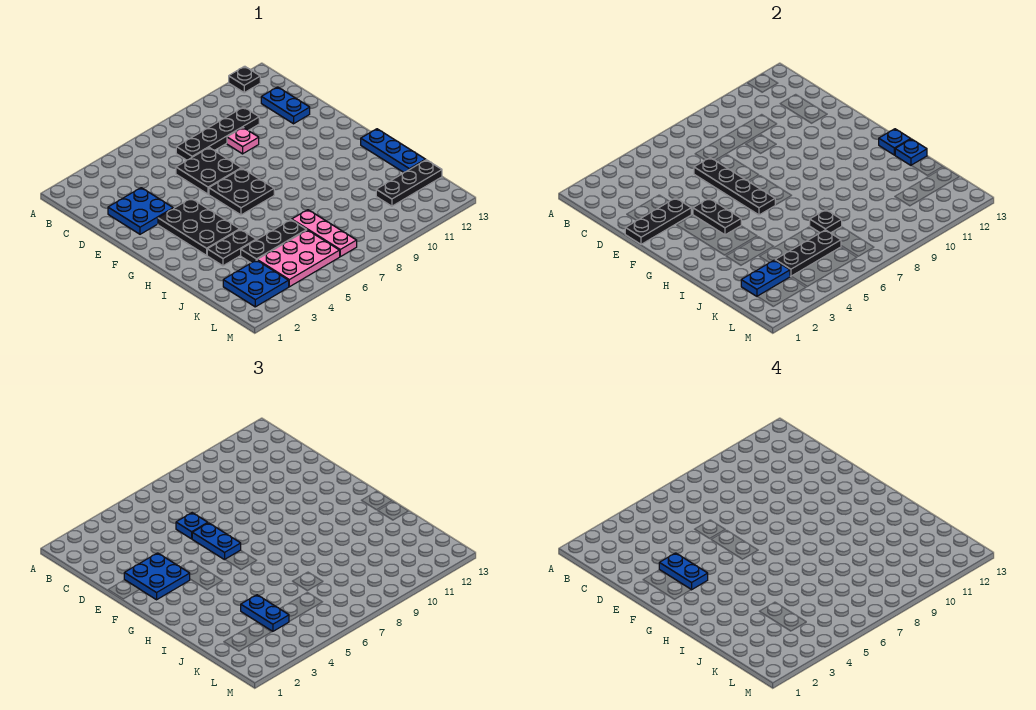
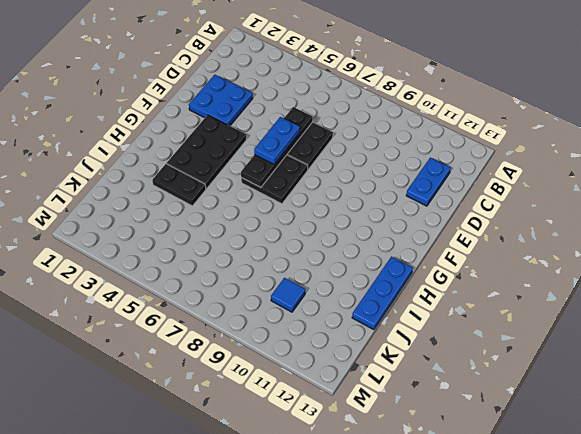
blue 1x1 tile [271,278,305,312] -> none
none -> black 1x1 plate [229,66,260,93]
none -> black 1x4 plate [176,107,259,160]
none -> pink 1x1 plate [227,128,259,154]

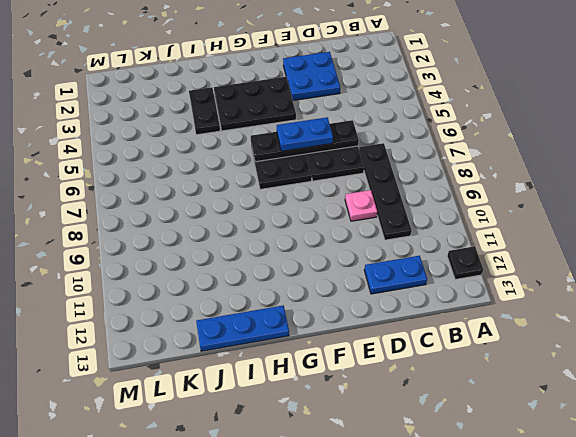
none -> black 1x3 plate [241,220,306,263]
none -> pink 1x3 plate [292,210,357,257]
none -> blue 2x2 plate [223,260,289,307]

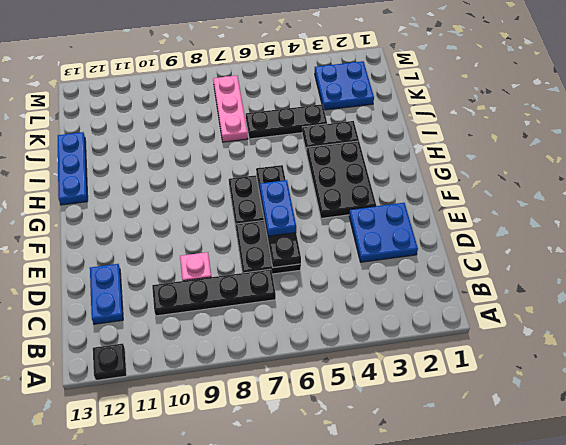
none -> pink 2x3 plate [257,230,340,287]
none -> black 1x3 plate [376,160,442,206]
none -> black 1x3 plate [625,198,691,244]

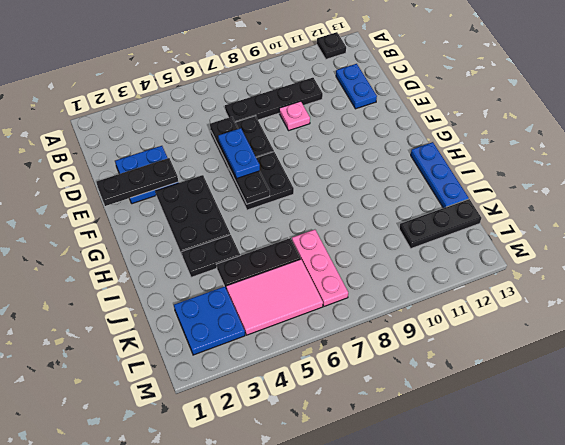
pink 2x3 tile [226,259,323,335] -> pink 2x3 plate [257,230,340,287]
none -> black 1x2 plate [693,198,741,235]
none -> blue 1x1 plate [879,129,911,155]
none -> blue 1x1 plate [895,139,927,165]

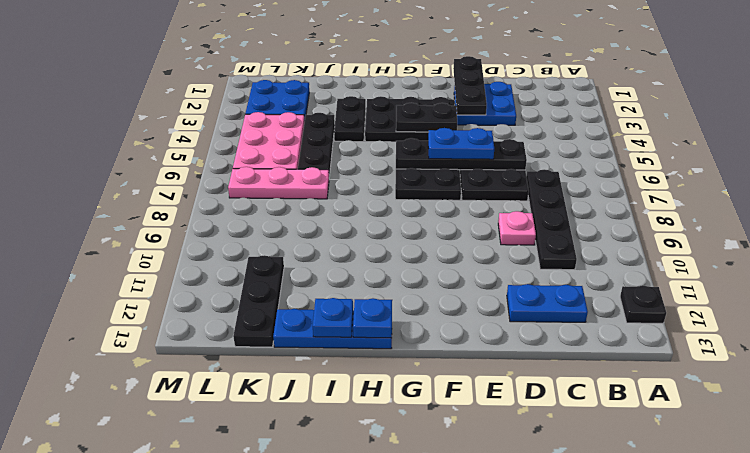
none -> black 1x1 plate [810,210,842,233]
none -> blue 1x2 plate [741,260,790,296]
none -> black 1x3 plate [775,230,841,276]

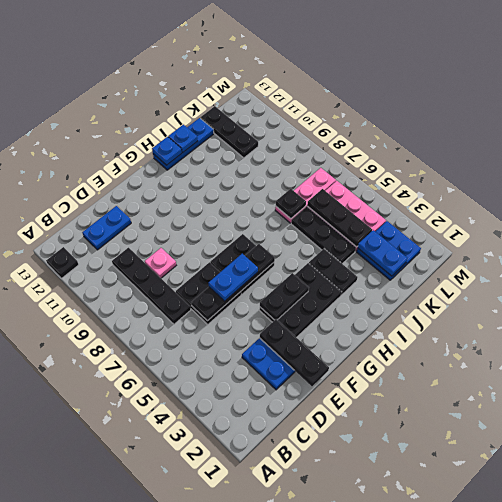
none -> blue 1x1 plate [176,513,208,539]
none -> blue 2x2 plate [124,553,190,600]
none -> blue 1x2 plate [241,595,289,631]

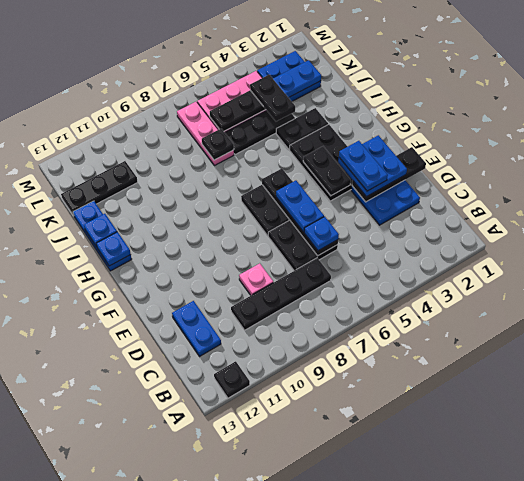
black 1x2 plate [250,75,295,122] -> blue 1x2 plate [241,595,289,631]

